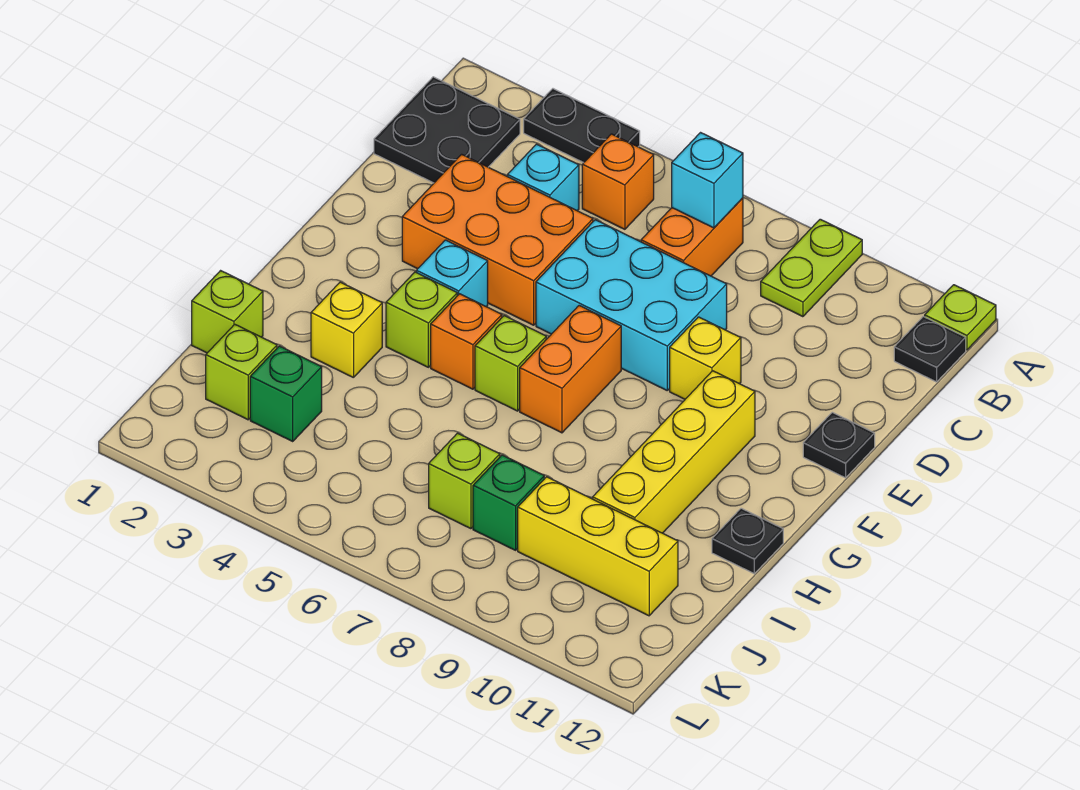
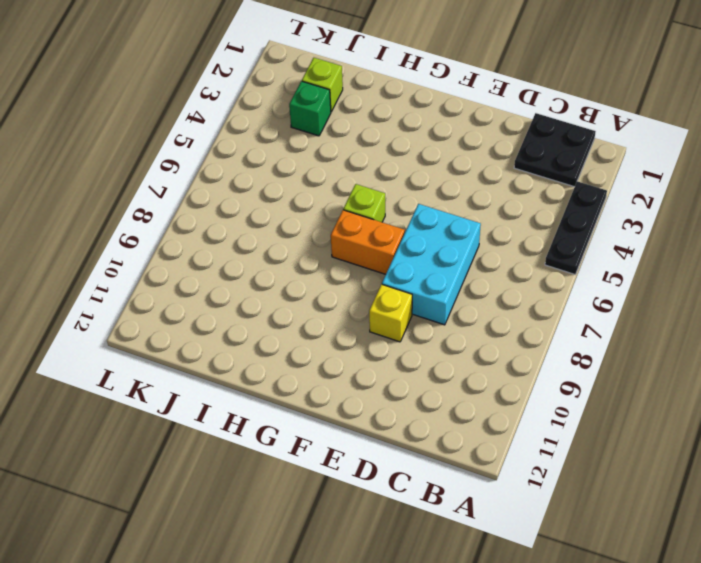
black 1x3 plate [545,181,607,274] -> black 1x2 plate [524,89,640,163]
none -> lime 1x2 plate [761,219,862,317]
none -> lime 1x1 plate [925,285,996,350]
none -> orange 1x1 brick [582,134,654,229]

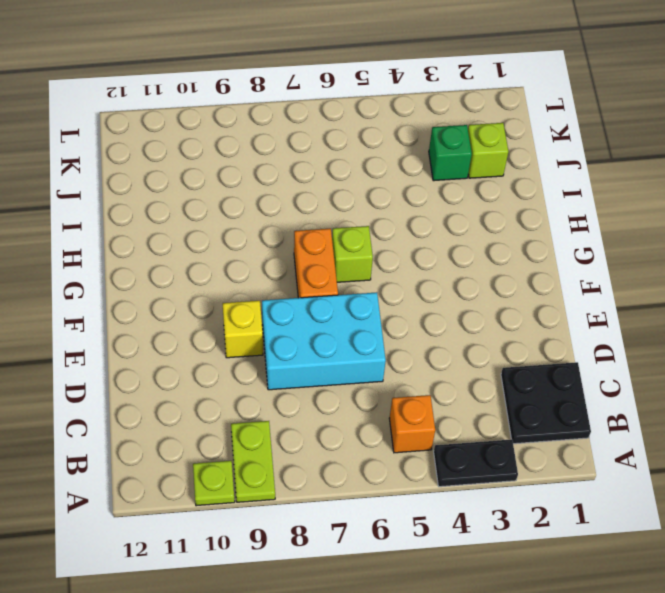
lime 1x1 plate [193,461,235,506] -> lime 1x1 plate moved to [925,285,996,350]
none -> orange 1x2 brick [641,198,743,276]
none -> black 1x1 plate [894,317,966,382]
none -> cyan 1x1 brick [508,144,579,211]

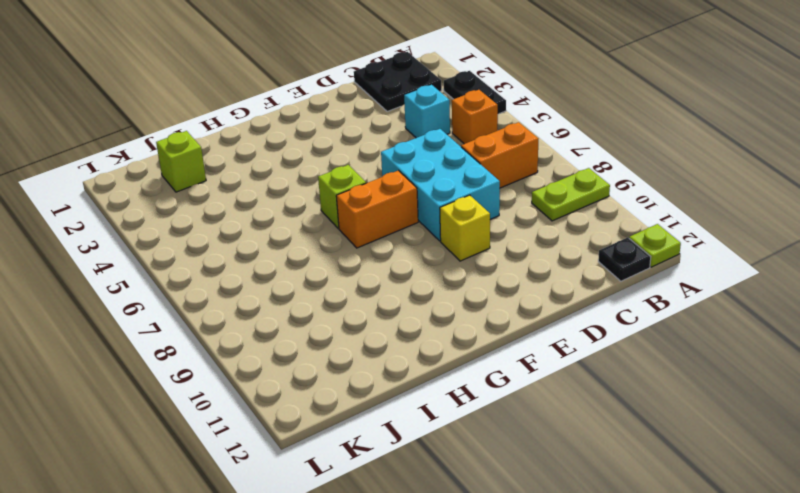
none -> orange 2x3 brick [402,154,593,325]
none -> black 1x1 plate [803,412,875,478]
none -> cyan 1x1 brick [416,240,488,307]

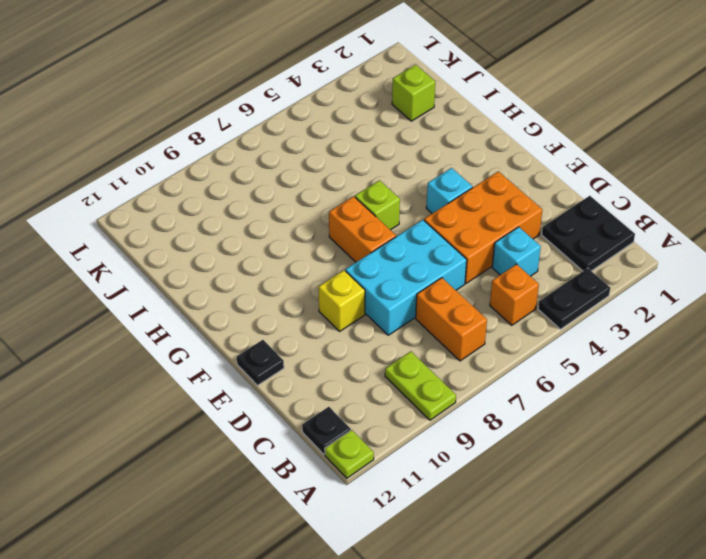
none -> yellow 1x4 brick [593,371,755,533]
none -> lime 1x1 brick [386,272,457,367]
none -> orange 1x1 brick [431,294,502,389]

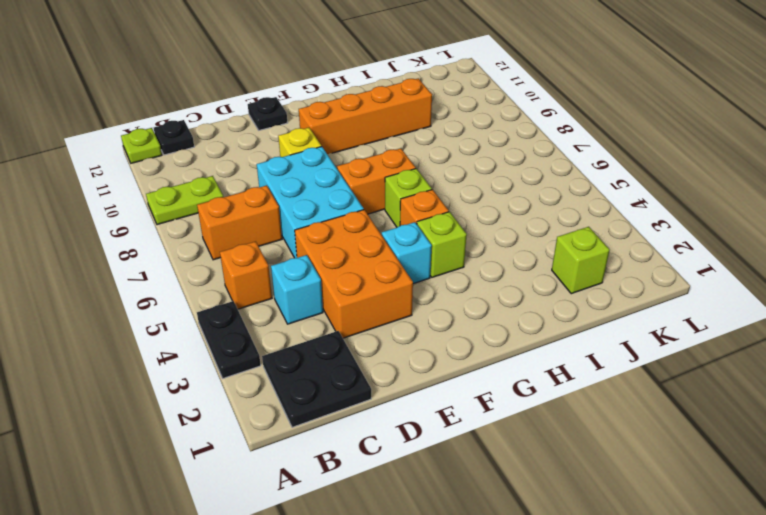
orange 1x4 brick [299,79,432,154] -> yellow 1x4 brick [593,371,755,533]
none -> yellow 1x1 brick [311,282,382,378]
none -> black 1x1 plate [712,508,783,574]
none -> lime 1x1 brick [192,271,263,353]

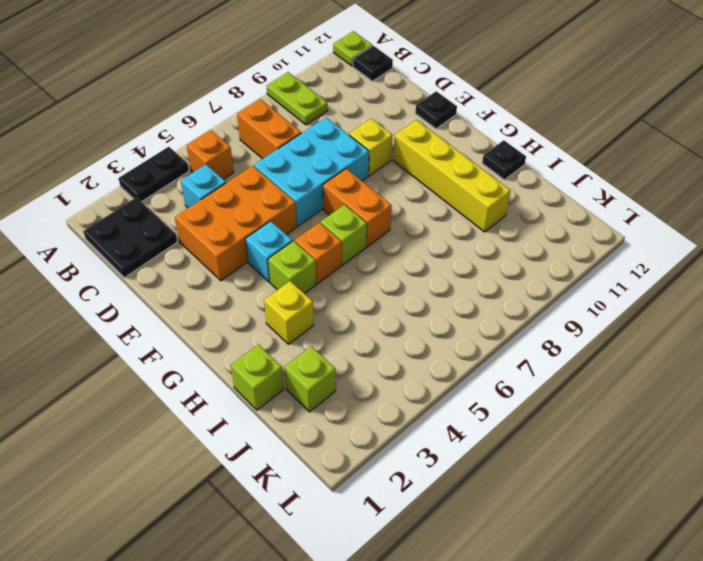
none -> green 1x1 brick [250,346,322,441]
none -> lime 1x1 brick [429,433,500,529]
none -> green 1x1 brick [473,455,544,550]

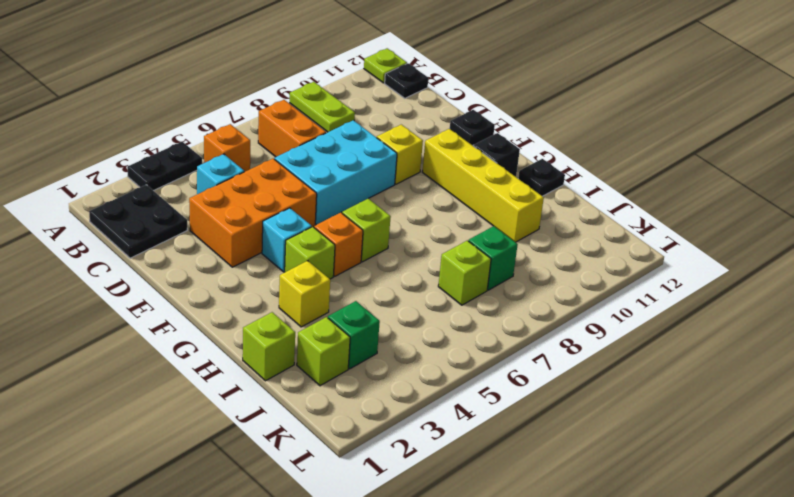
black 1x1 brick [474,133,520,177] -> none
none -> orange 1x2 brick [520,306,621,433]
none -> yellow 1x3 brick [518,477,678,616]
none -> cyan 1x1 brick [672,133,743,228]

